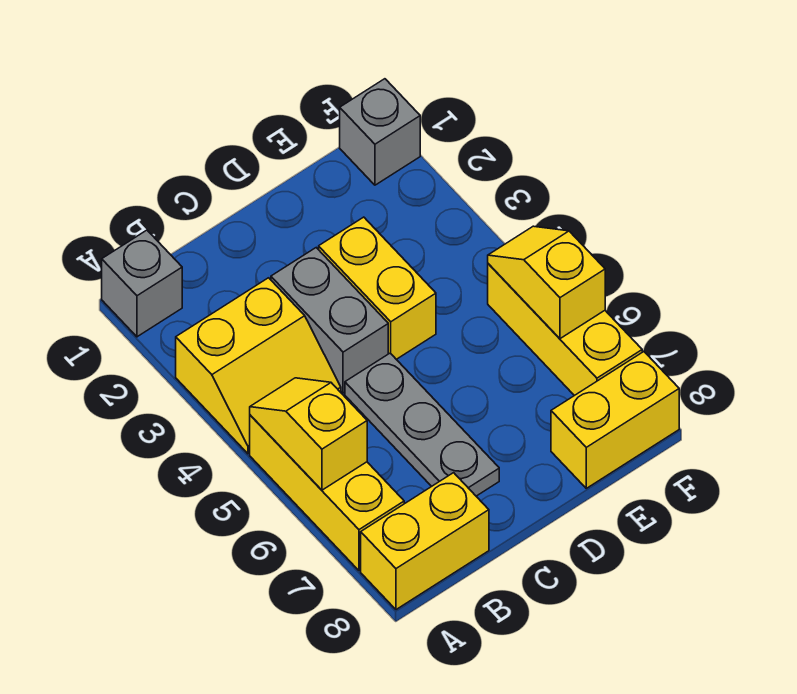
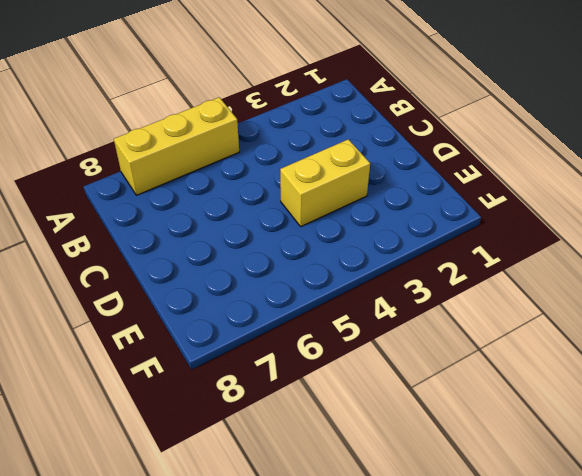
none -> grey 1x1 brick [102,230,182,337]
none -> yellow 2x2 slope [176,278,341,454]
none -> yellow 1x2 brick [361,473,489,610]

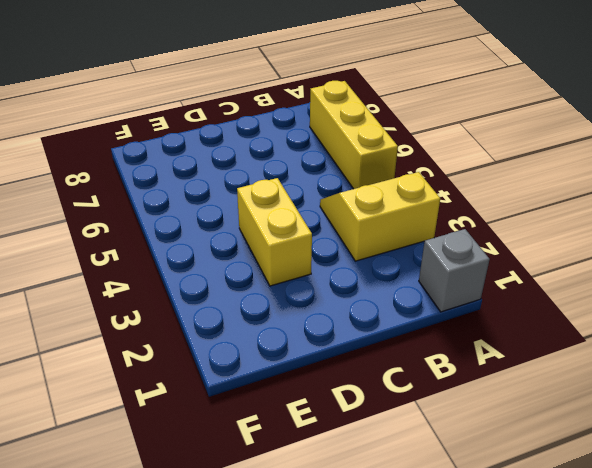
none -> yellow 1x2 brick [361,473,489,610]
none -> grey 1x2 brick [271,248,388,393]
none -> grey 1x3 plate [345,353,499,496]

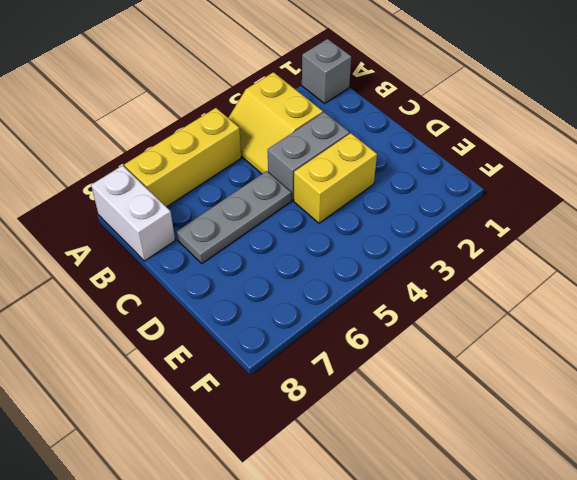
white 1x2 brick [91,166,175,261] -> yellow 1x2 brick [361,473,489,610]
none -> yellow 1x2 brick [551,352,679,488]
none -> grey 1x1 brick [340,79,420,185]
none -> yellow 1x3 brick [488,264,642,396]

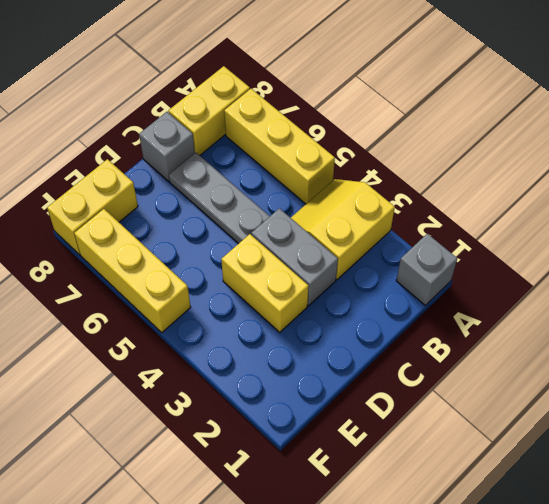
grey 1x1 brick [139,112,195,181] -> grey 1x1 brick moved to [340,79,420,185]
none -> yellow 1x2 slope [250,378,367,490]
none -> yellow 1x2 slope [488,226,605,339]

